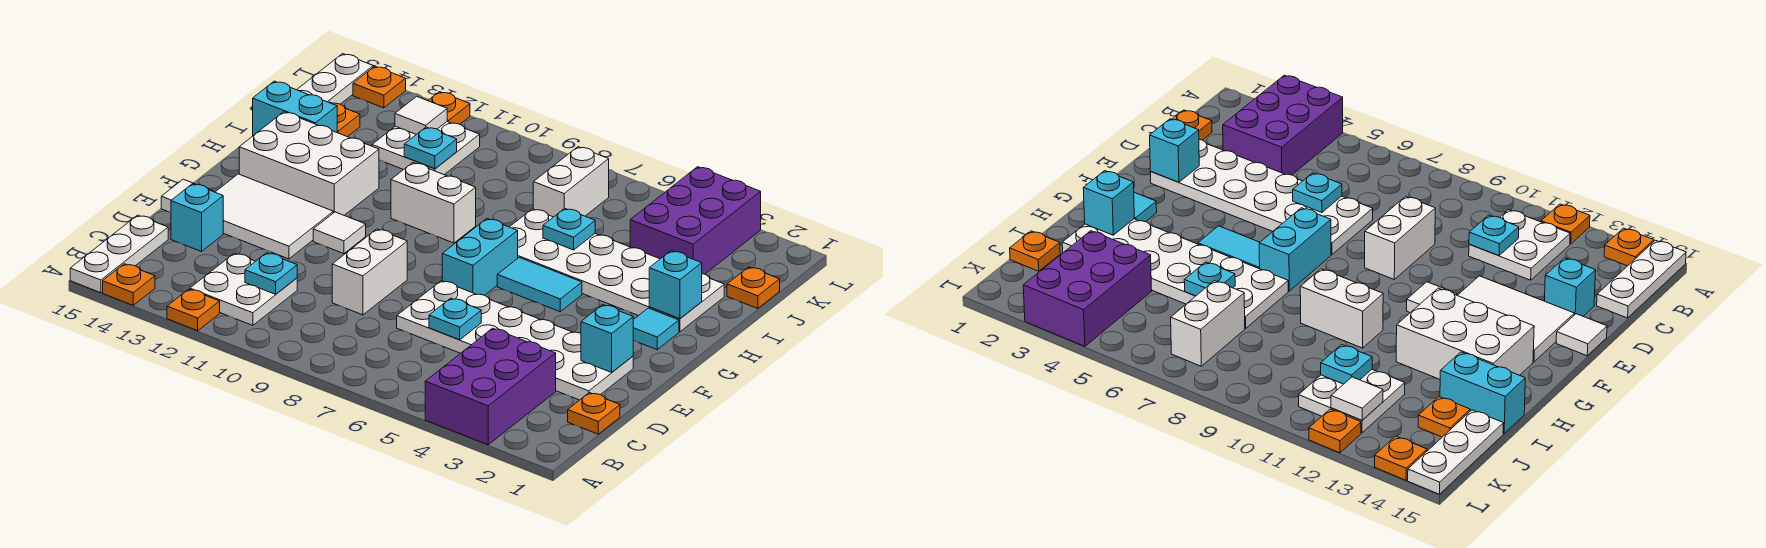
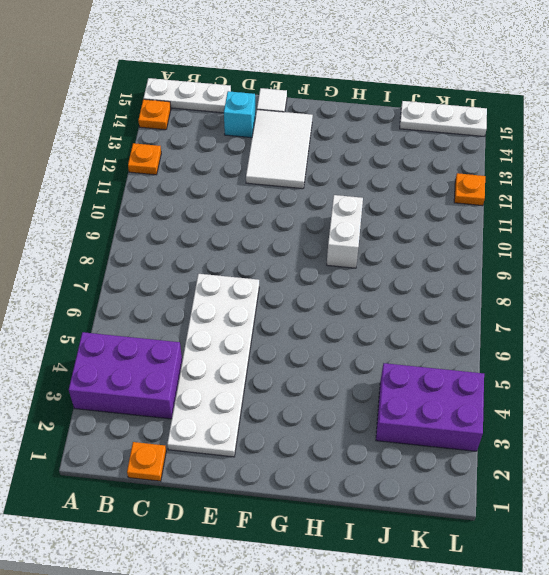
none -> white 2x2 plate [190,253,297,325]
none -> white 1x2 brick [332,229,407,315]
none -> cyan 1x2 brick [442,219,518,295]
none -> white 1x1 tile [313,212,366,254]

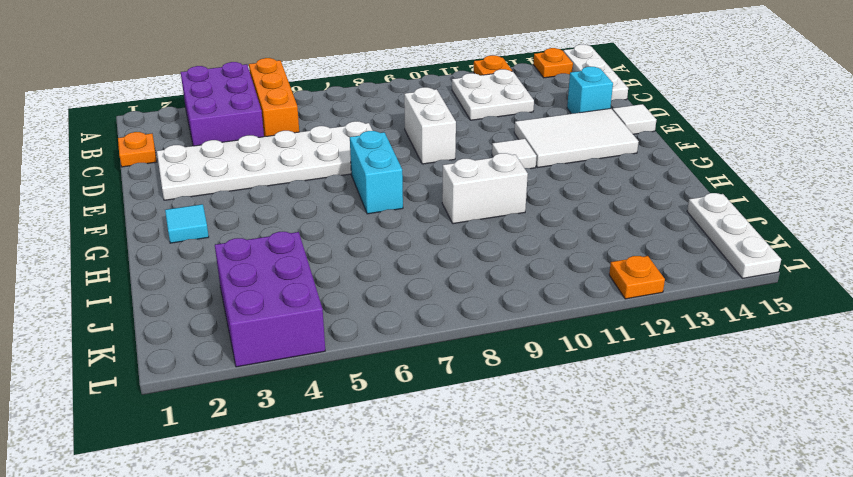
orange 1x3 brick [249,58,299,137] -> none
none -> cyan 1x2 tile [497,257,582,312]
none -> white 2x3 brick [239,112,379,215]
none -> white 2x6 plate [510,209,724,332]
none -> cyan 1x2 brick [253,81,337,136]

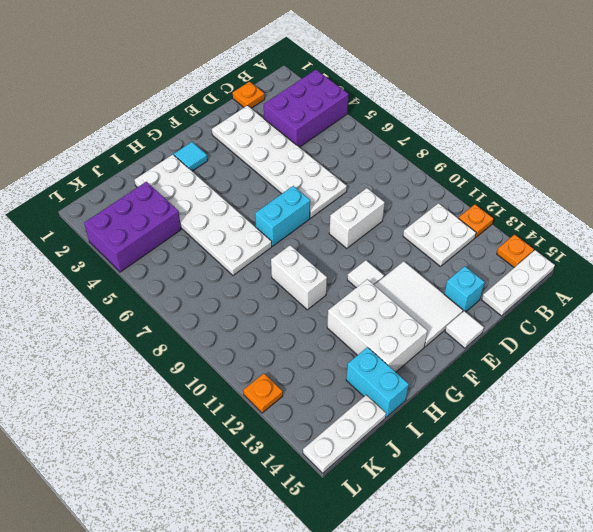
none -> cyan 1x2 tile [497,257,582,312]
none -> orange 1x1 plate [727,267,780,309]
none -> white 1x2 brick [533,147,609,217]
none -> white 2x2 plate [372,122,480,175]

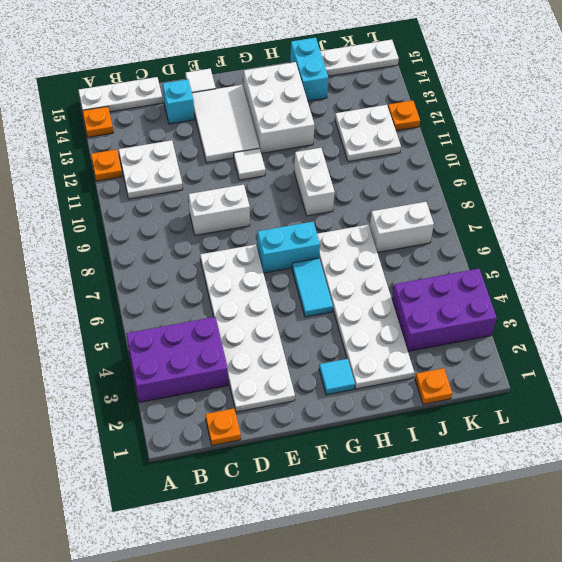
none -> orange 1x1 plate [329,102,360,137]
none -> orange 1x1 plate [353,66,406,108]
none -> cyan 1x1 plate [245,253,297,294]
none -> cyan 1x1 plate [429,298,481,340]

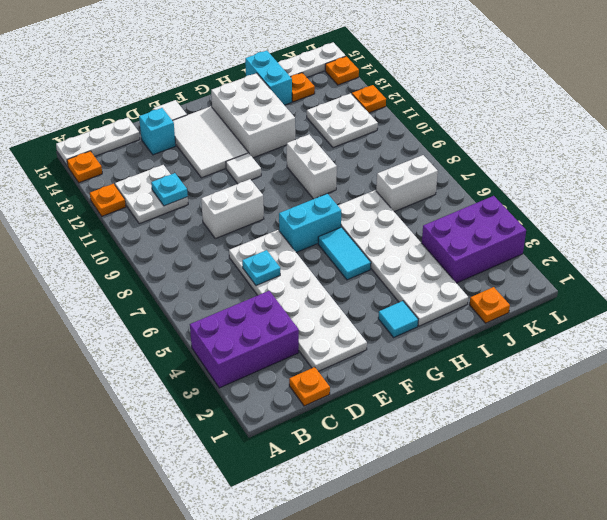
none -> cyan 1x1 brick [581,305,633,372]
none -> cyan 1x1 brick [649,251,702,319]
none -> cyan 1x1 plate [543,208,595,250]
none -> cyan 1x1 plate [404,127,457,169]

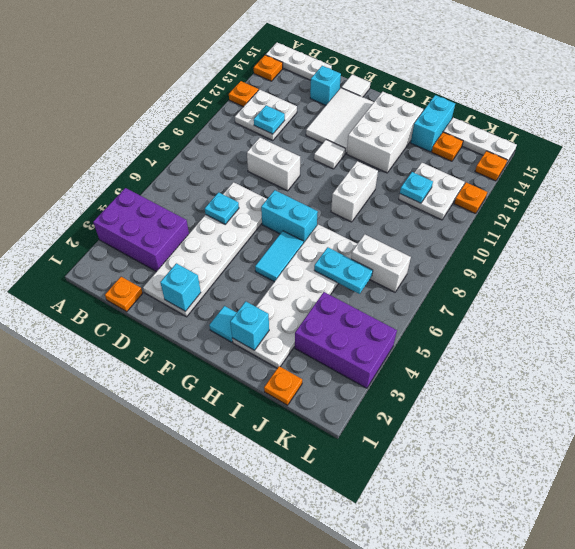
cyan 1x2 plate [314,247,373,294] -> cyan 1x1 plate [543,208,595,250]
none -> white 1x1 tile [395,96,447,134]

